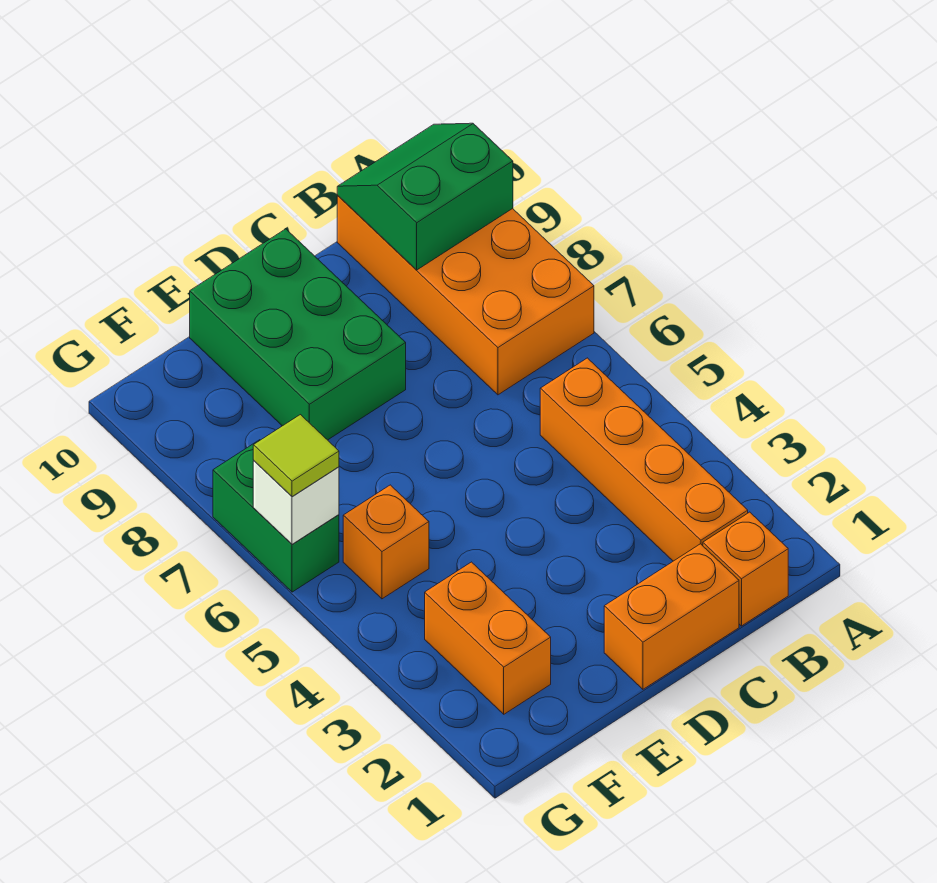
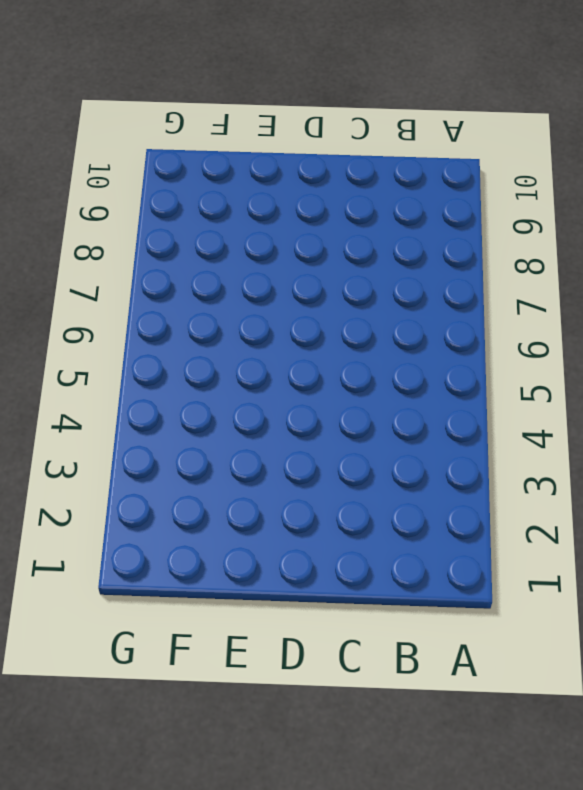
none -> orange 2x4 brick [337,196,594,395]
none -> orange 1x1 brick [703,512,788,626]

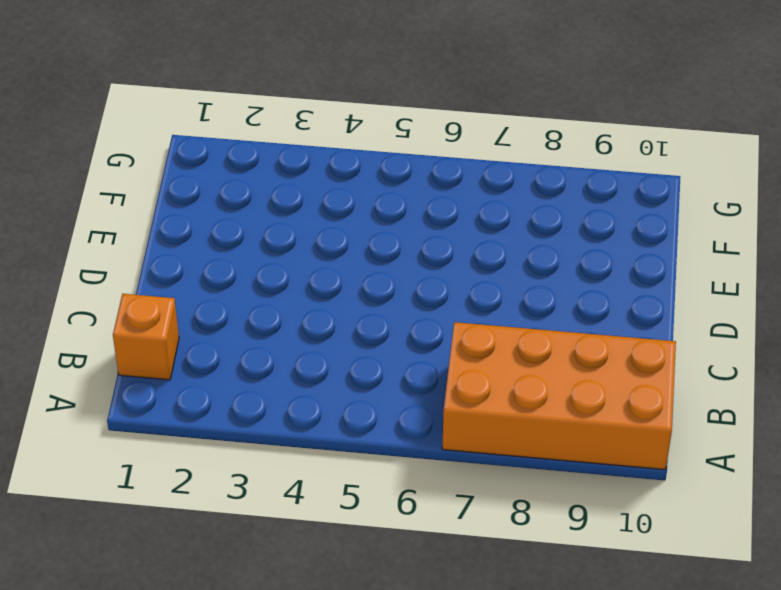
none -> orange 1x4 brick [540,358,748,561]
none -> orange 1x2 brick [604,544,739,689]

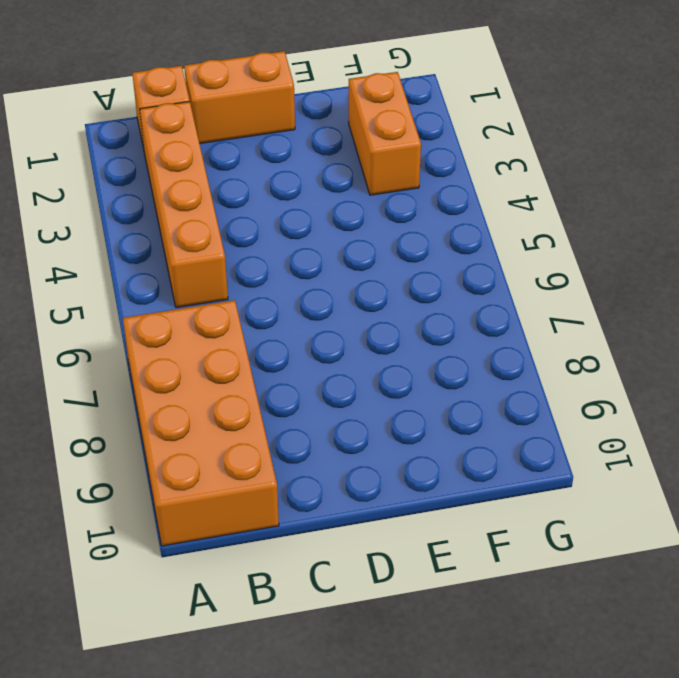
none -> green 2x3 brick [190,229,406,440]
none -> orange 1x1 brick [343,485,429,599]

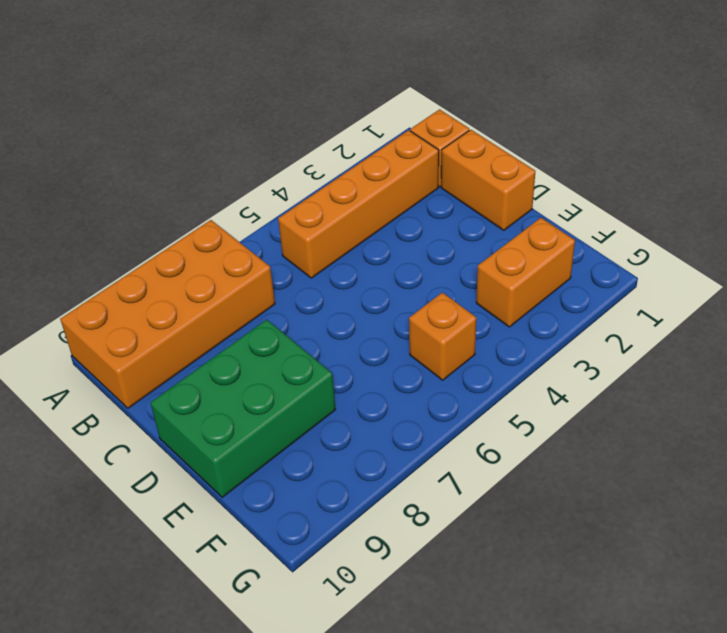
none -> green 1x2 brick [213,440,339,592]
none -> green 2x2 slope [337,123,513,270]

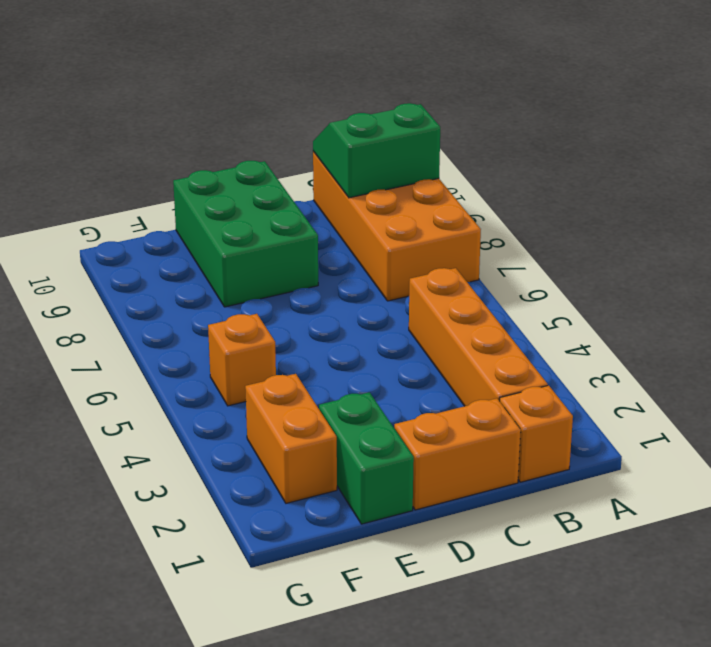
green 1x2 brick [319,392,414,524] -> green 1x2 brick moved to [213,440,339,592]
none -> white 1x1 brick [253,461,339,544]
none -> lime 1x1 tile [253,415,339,497]

